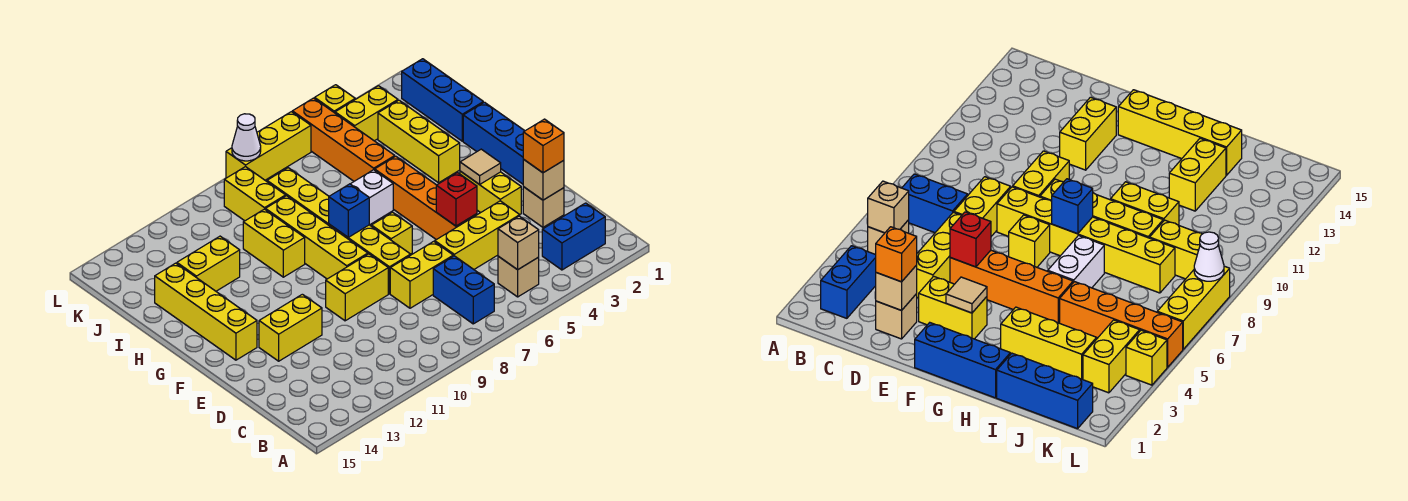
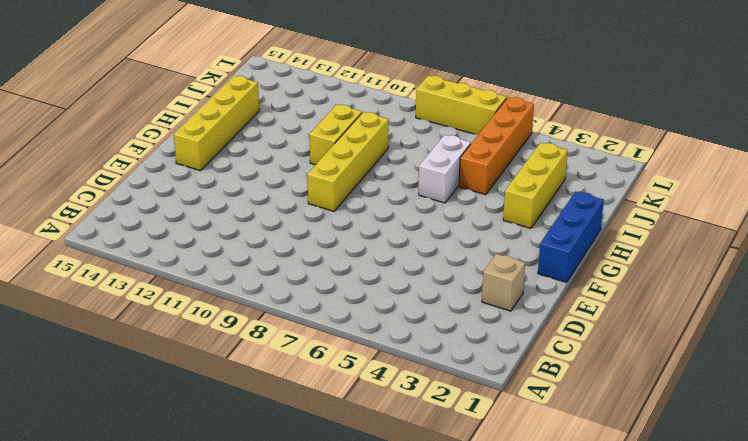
white 1x2 brick [419,135,471,203] -> white 1x2 brick turned to [351,170,393,225]
none -> blue 1x2 brick [542,203,605,270]
none -> tan 1x1 brick [498,256,539,297]
none -> blue 1x2 brick [433,256,494,324]
none -> yellow 1x3 brick [435,201,520,269]

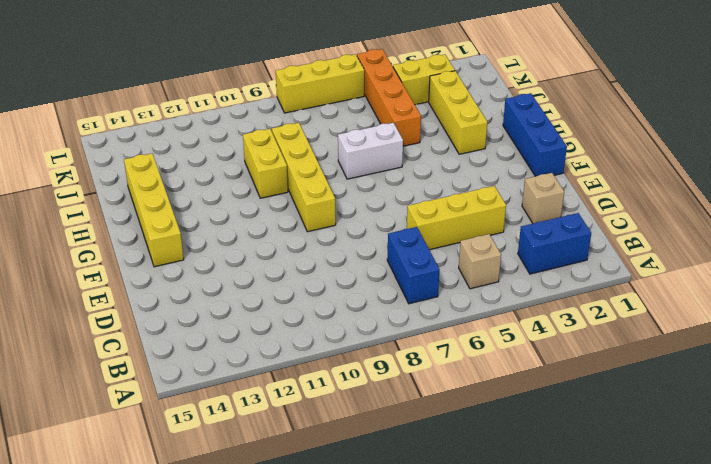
none -> yellow 1x2 brick [390,241,453,308]
none -> yellow 1x2 brick [460,171,521,215]
none -> orange 1x4 brick [375,156,477,240]
none -> yellow 1x6 brick [267,168,411,294]

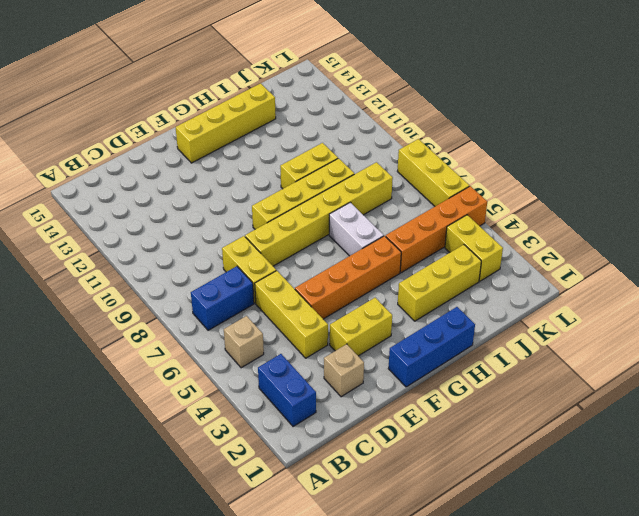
none -> yellow 1x2 brick [326,254,388,321]
none -> yellow 1x2 brick [259,294,322,361]
none -> yellow 1x1 brick [372,212,412,254]
none -> blue 1x3 brick [402,59,483,141]

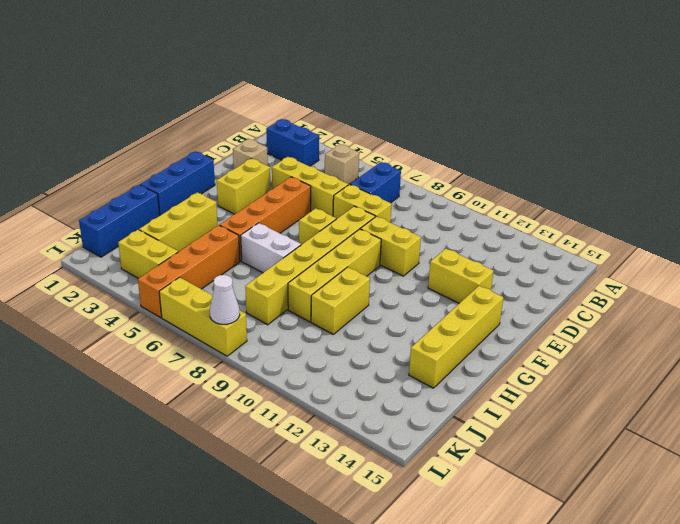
none -> yellow 1x2 brick [177,236,240,291]
none -> yellow 1x2 brick [224,167,286,221]
none -> yellow 1x1 brick [315,85,355,113]
none -> tan 1x1 brick [498,216,539,270]

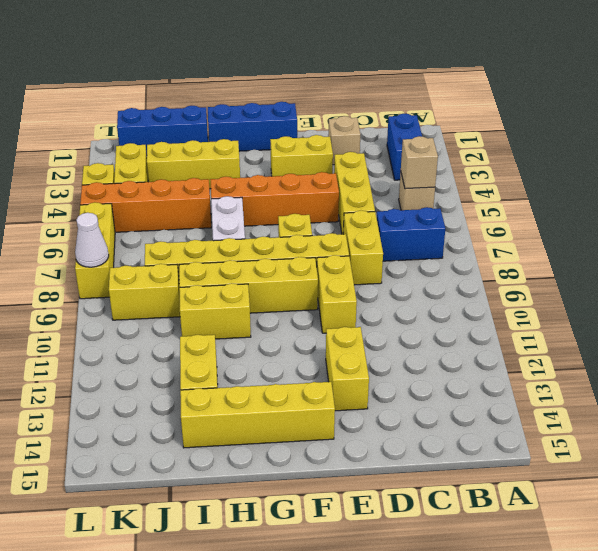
none -> tan 1x1 brick [523,160,564,200]
none -> red 1x1 brick [436,173,477,226]
none -> tan 1x1 tile [460,149,501,185]
none -> blue 1x1 brick [329,184,369,237]

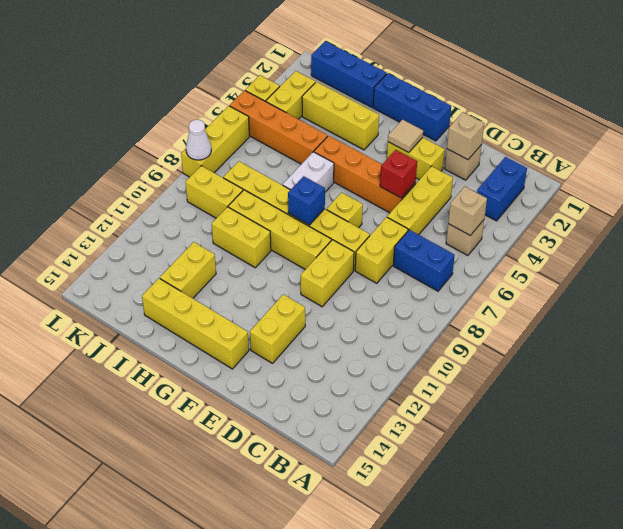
none -> orange 1x1 brick [523,119,564,173]

